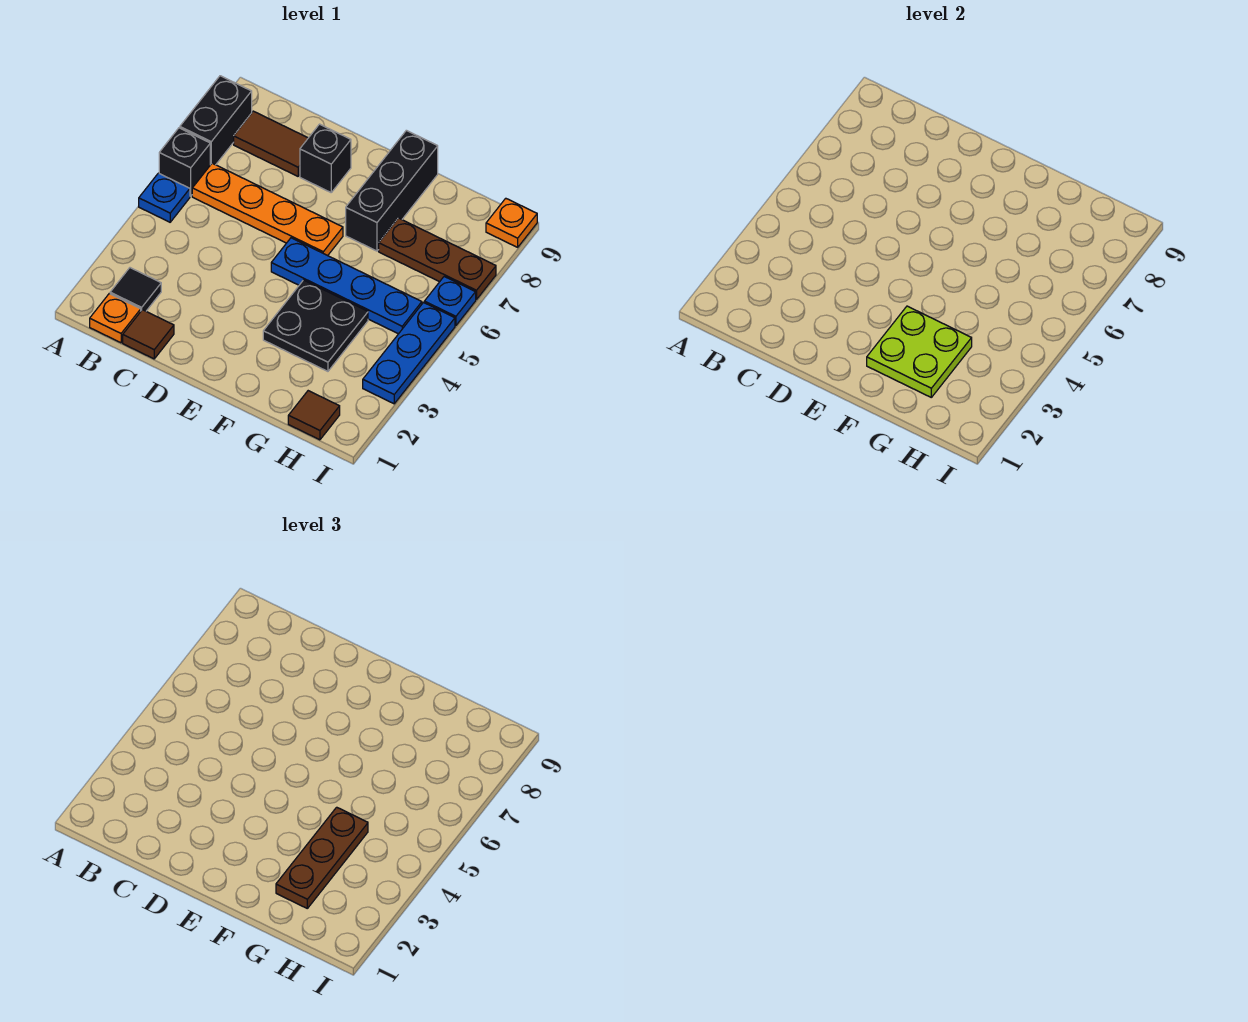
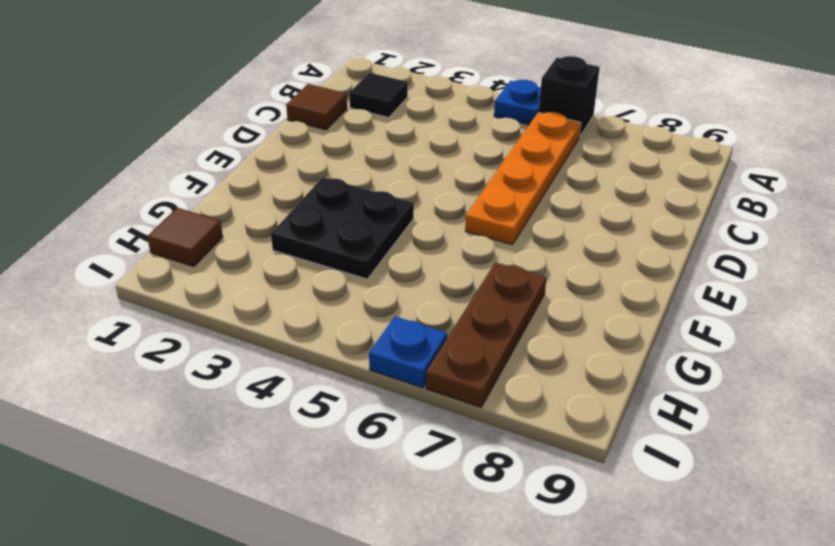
none -> black 1x2 brick [180,76,252,165]
none -> orange 1x1 plate [90,294,141,343]
none -> brown 1x2 tile [234,111,308,176]

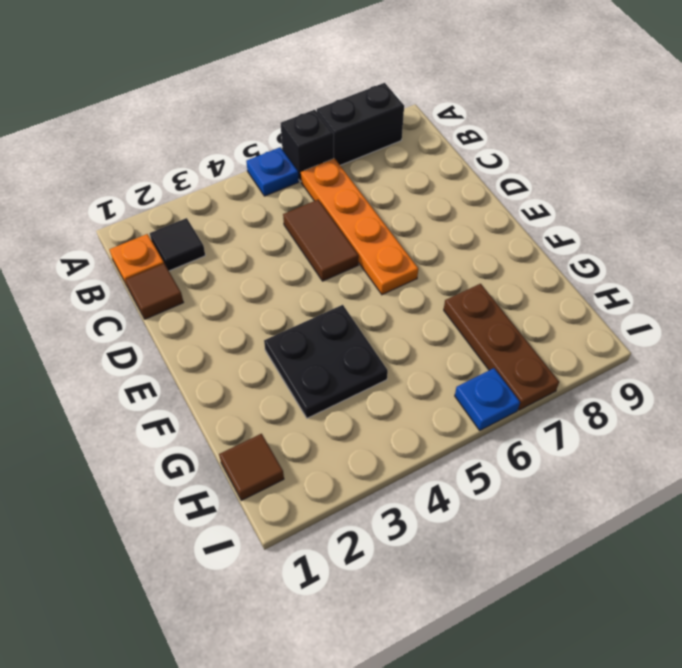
brown 1x2 tile [283,200,359,281] -> brown 1x2 tile moved to [234,111,308,176]
none -> black 1x1 brick [300,124,351,192]
none -> blue 1x4 plate [271,238,422,334]
none -> black 1x3 brick [346,130,438,251]

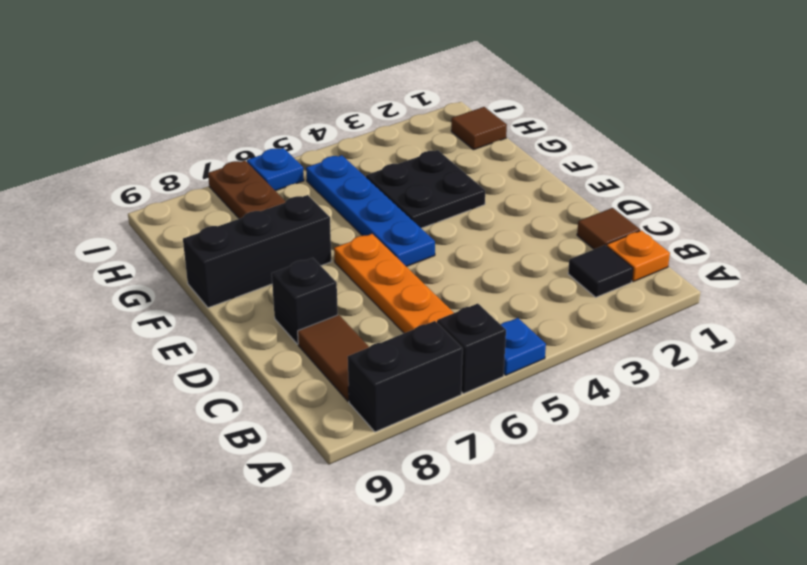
none -> blue 1x3 plate [363,303,455,404]
none -> orange 1x1 plate [486,198,537,247]
none -> lime 2x2 plate [867,306,972,397]

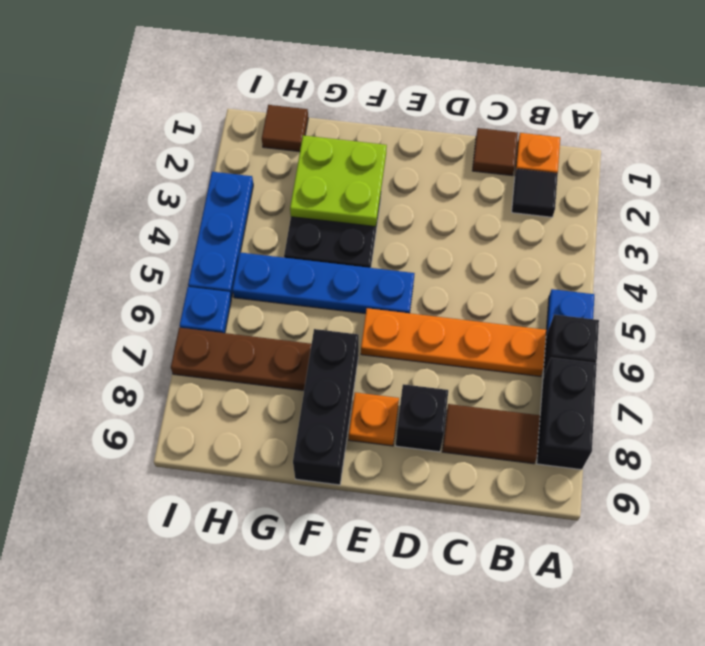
orange 1x1 plate [349,392,399,446] -> orange 1x1 plate moved to [486,198,537,247]
none -> brown 1x3 plate [276,807,368,908]

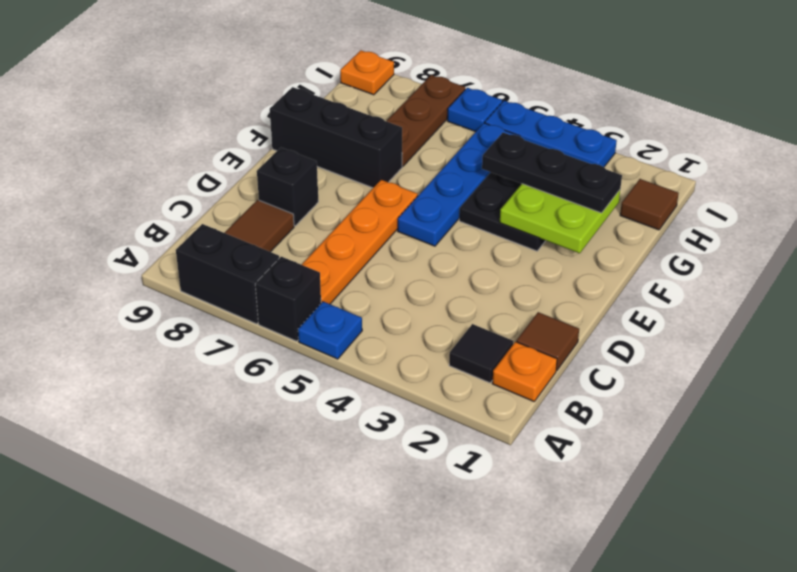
black 1x3 plate [482,133,622,213] -> brown 1x3 plate [276,807,368,908]

